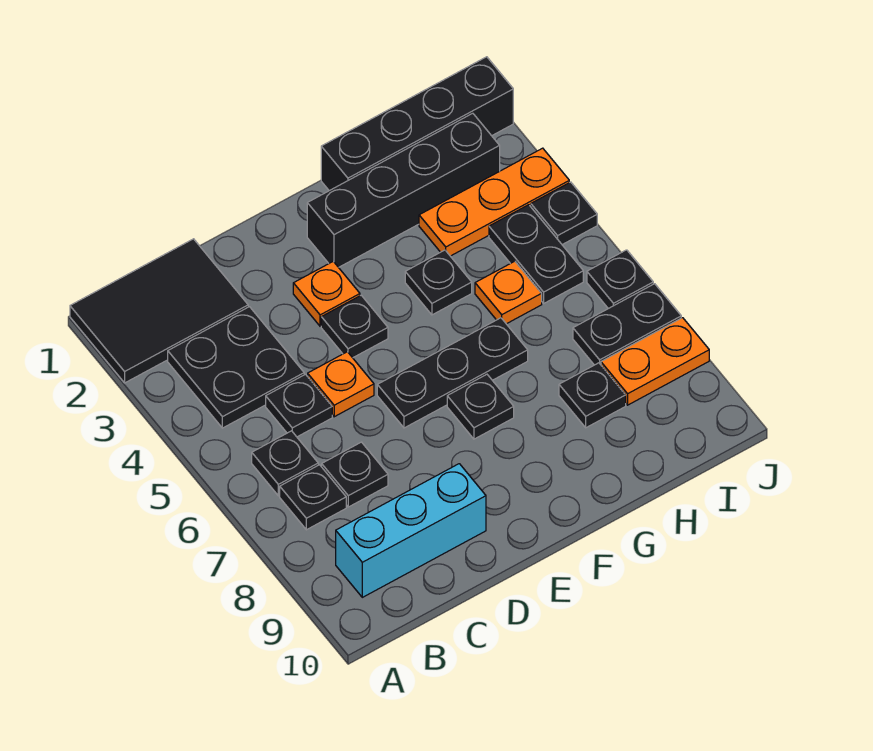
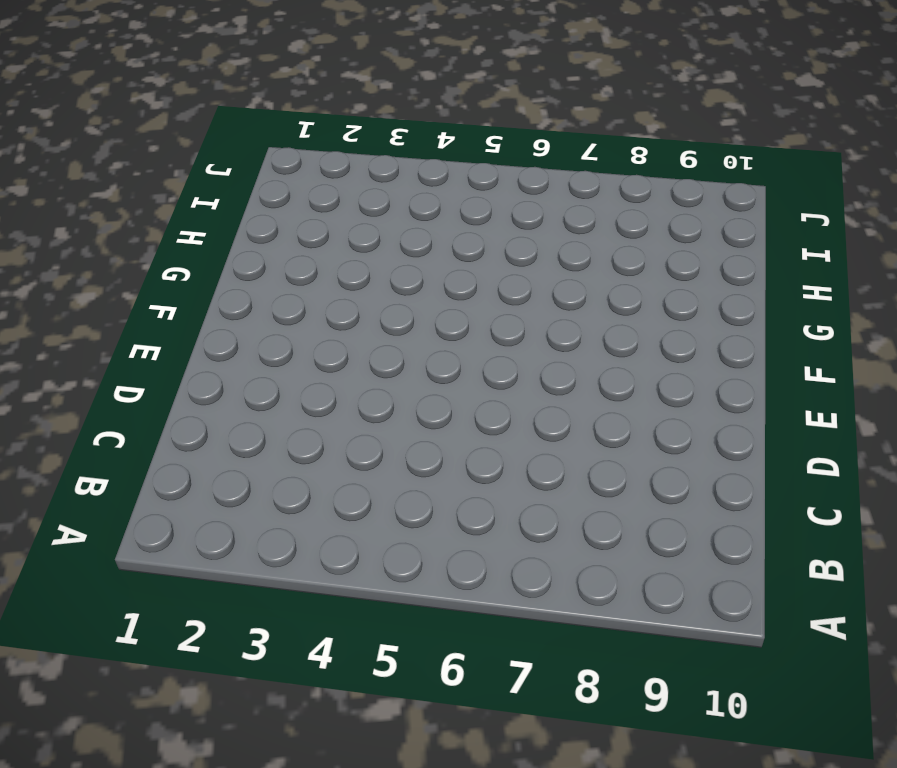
none -> black 2x3 tile [70,239,248,383]
none -> black 2x2 plate [168,307,304,428]
none -> black 1x1 plate [252,431,318,496]

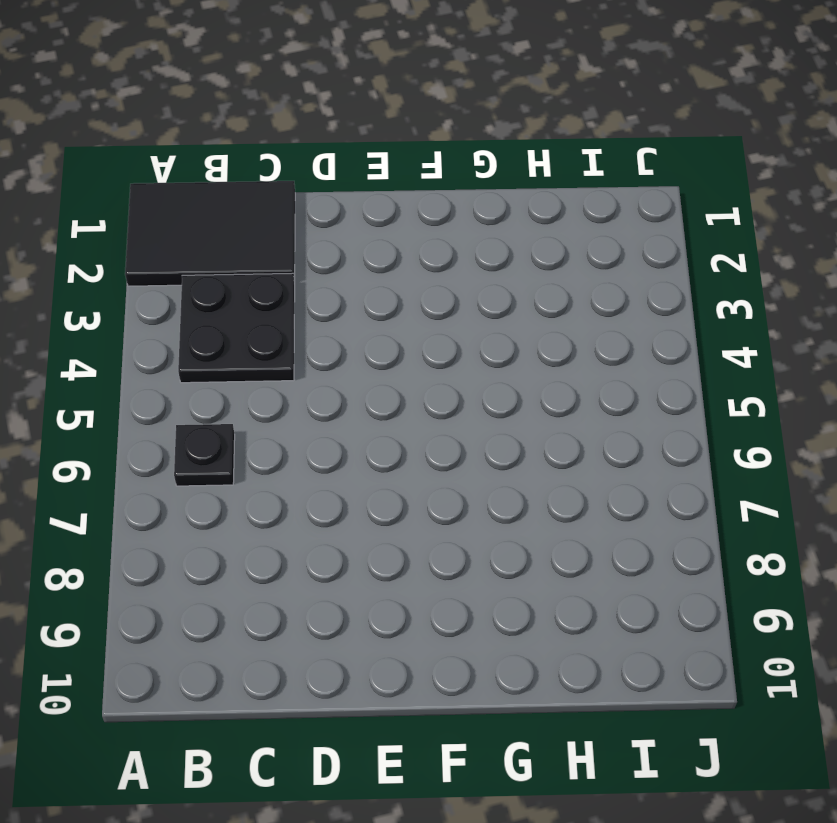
none -> black 1x1 plate [280,465,346,530]
none -> cyan 1x3 brick [336,464,486,597]
none -> black 1x1 plate [266,374,332,437]

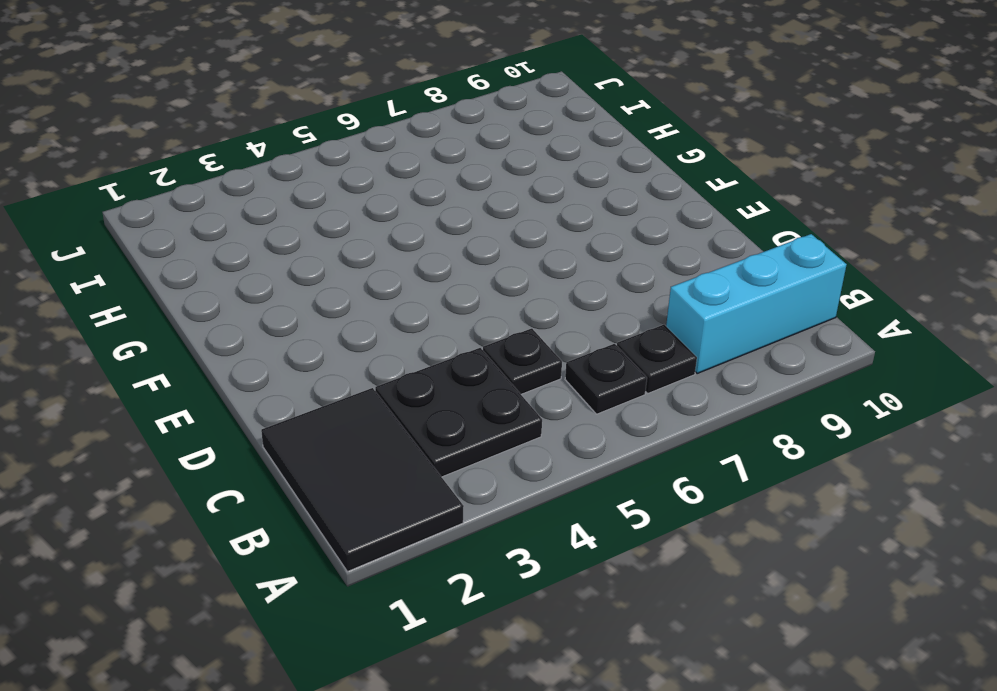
cyan 1x3 brick [666,234,847,374] -> cyan 1x3 brick turned to [336,464,486,597]
none -> black 1x1 plate [322,442,388,507]
none -> orange 1x1 plate [308,352,374,417]
none -> orange 1x1 plate [293,262,360,326]

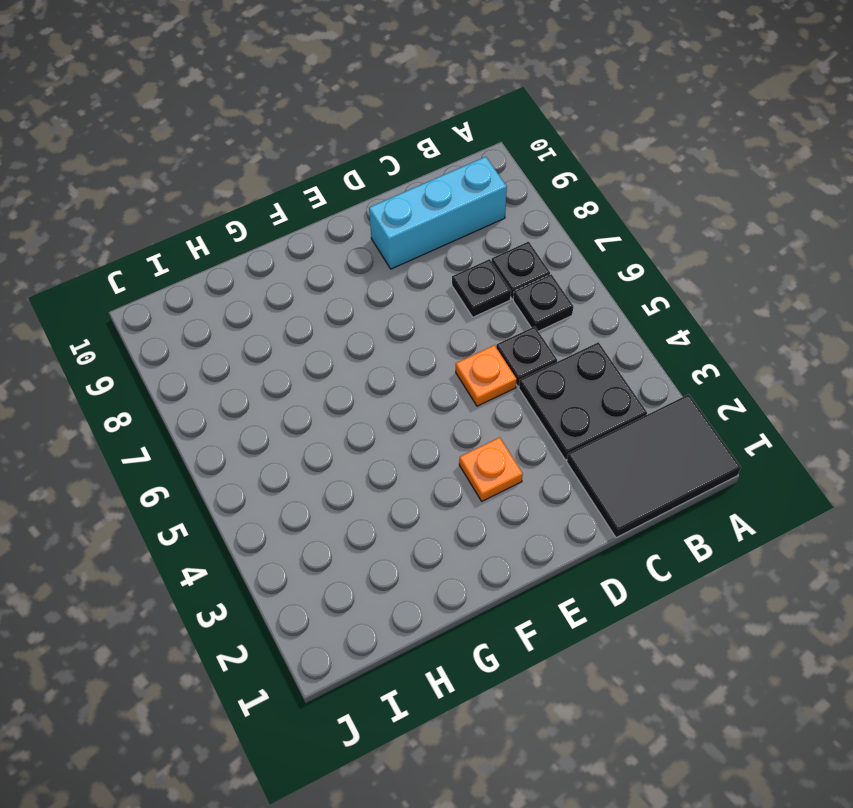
none -> black 1x1 plate [321,295,388,358]
none -> black 1x3 plate [377,318,528,428]
none -> black 1x4 brick [307,113,500,267]

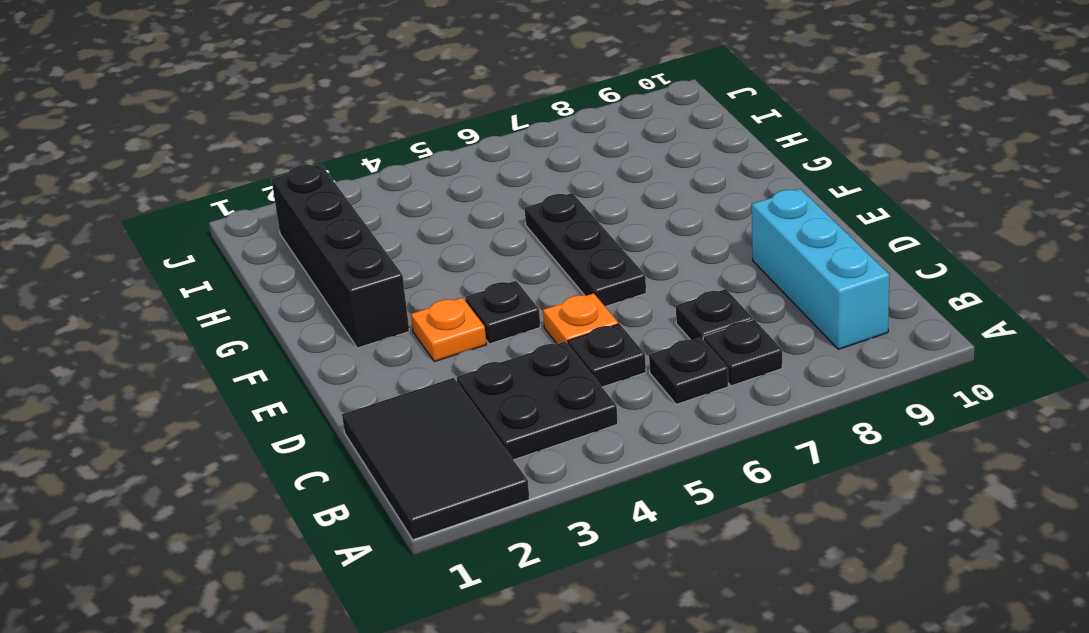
none -> black 1x1 plate [447,374,514,439]
none -> black 1x4 brick [321,57,513,191]
none -> black 1x1 plate [405,250,472,315]

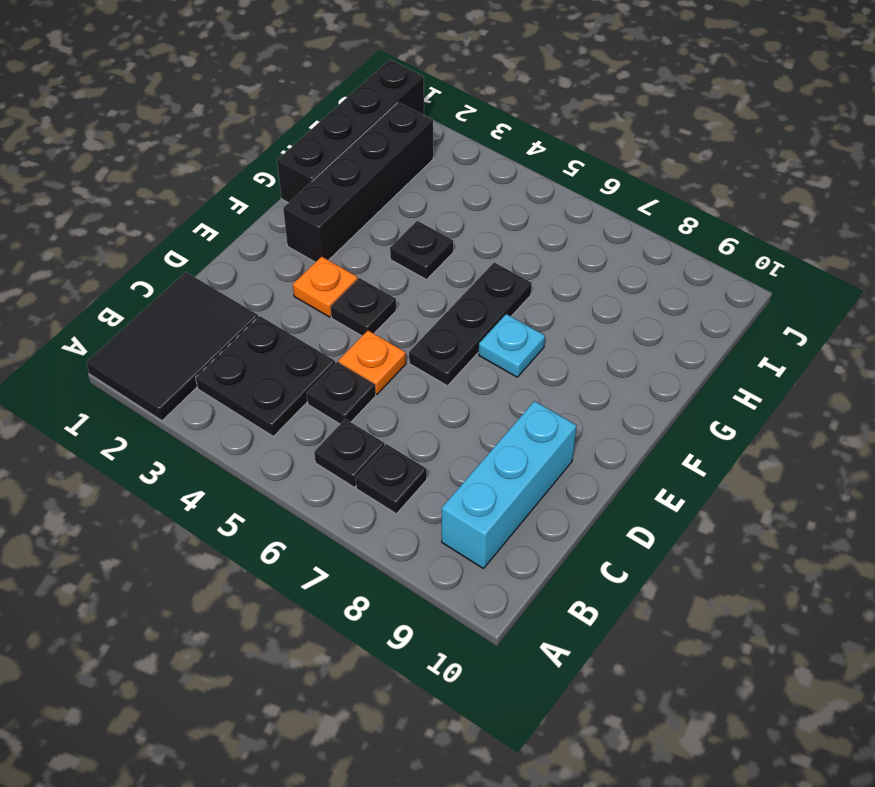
cyan 1x1 plate [479,314,545,377] -> black 1x1 plate [447,374,514,439]
none -> black 1x1 plate [322,442,388,507]
none -> orange 1x3 plate [419,148,569,256]
none -> orange 1x1 plate [475,261,542,324]

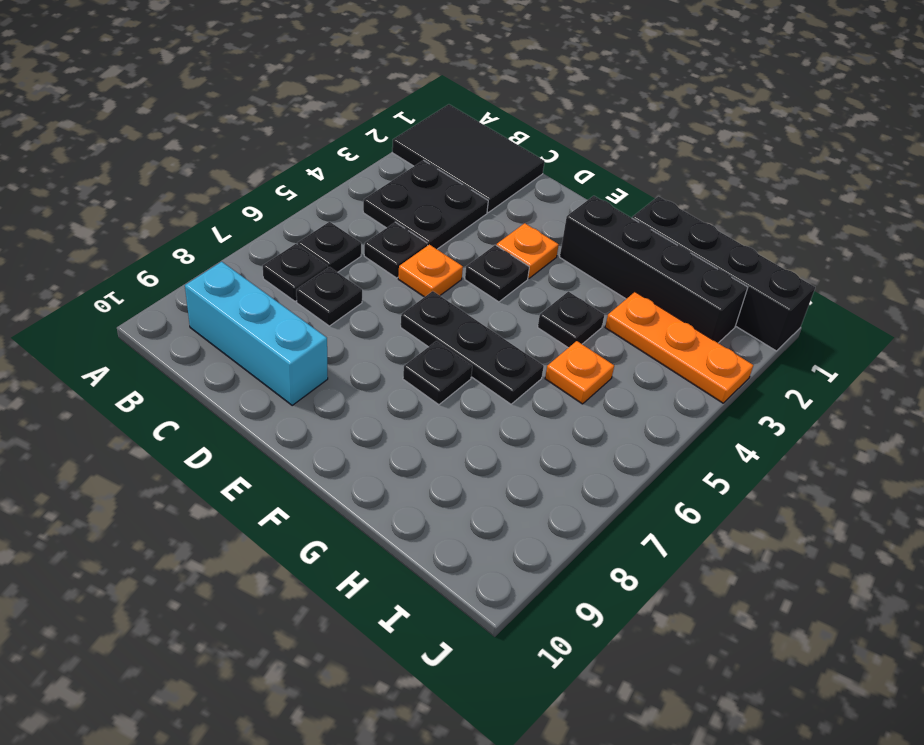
none -> black 1x1 plate [559,363,626,428]
none -> black 1x2 plate [489,205,583,303]
none -> black 1x2 plate [573,284,681,365]

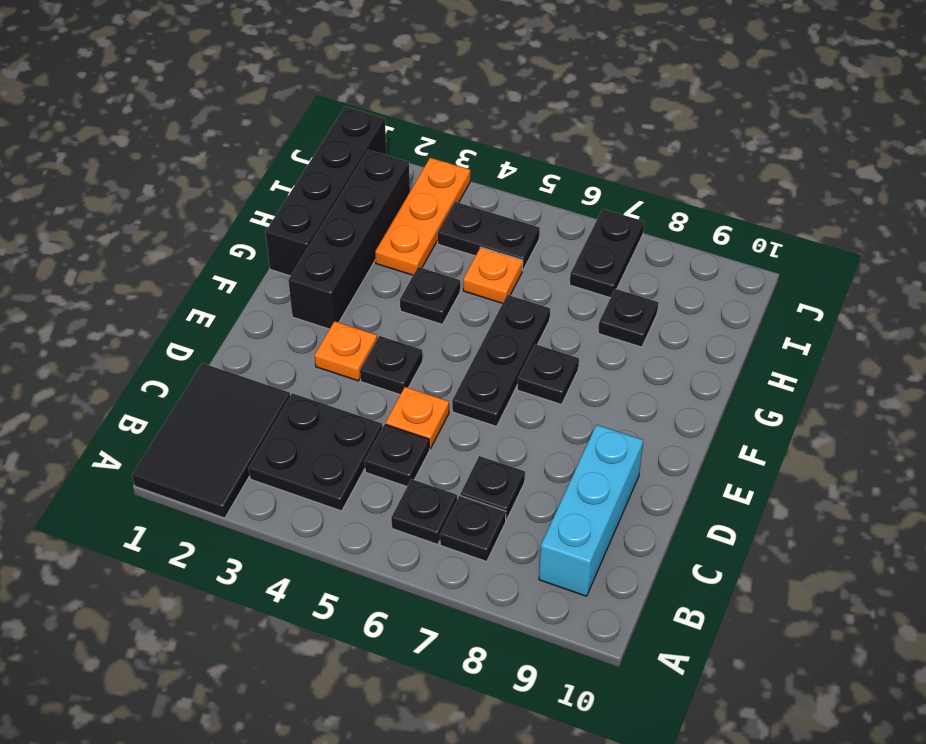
none -> orange 1x2 plate [601,318,709,405]
none -> black 1x1 plate [531,182,597,245]
none -> black 1x1 plate [587,250,653,309]

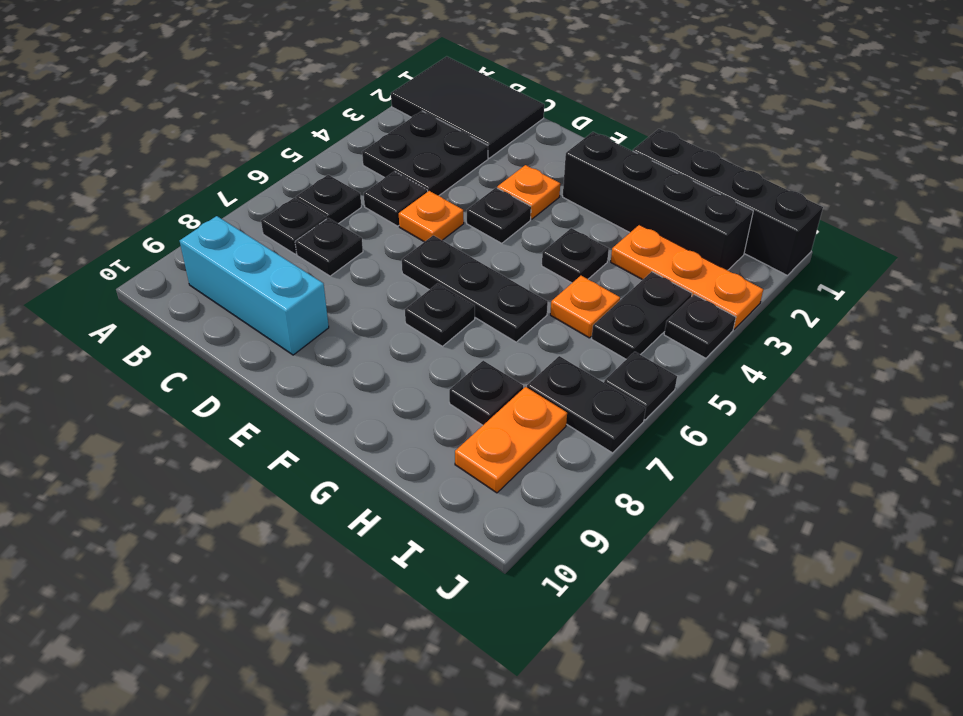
orange 1x2 plate [455,387,567,493] -> orange 1x2 plate turned to [601,318,709,405]

